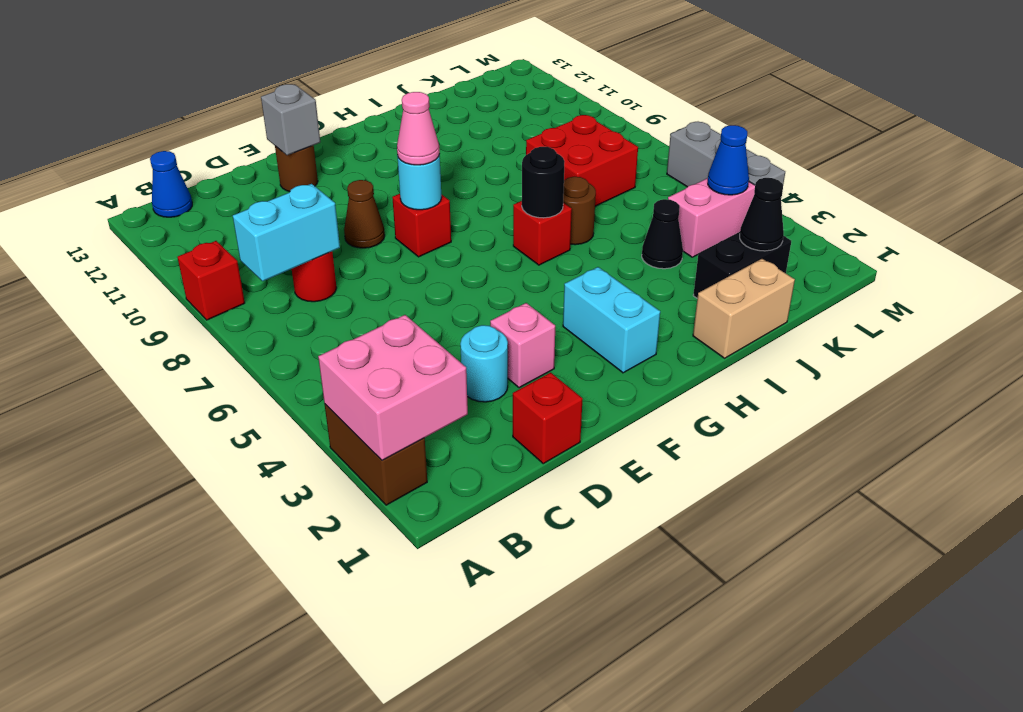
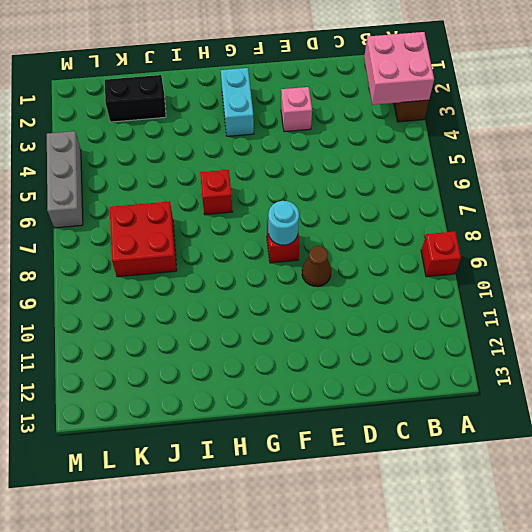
none -> blue 1x1 cone [150,151,192,217]
none -> red 1x1 round brick [292,251,337,302]
none -> red 1x1 brick [513,373,583,464]

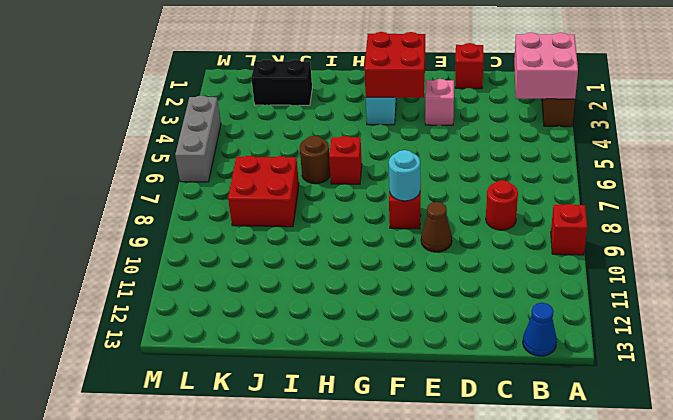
red 2x2 brick [364,32,425,98] -> none
none -> cyan 1x1 round brick [460,325,508,402]
none -> brown 1x1 round brick [275,145,318,192]
none -> tan 1x2 brick [693,259,795,358]

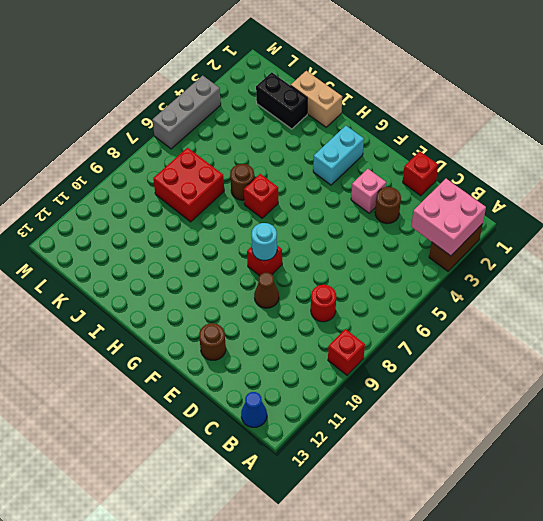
brown 1x1 round brick [375,187,401,224] -> cyan 1x1 round brick [460,325,508,402]
none -> black 1x1 cone [642,199,683,269]
none -> pink 1x2 brick [668,178,755,257]
none -> cyan 1x2 brick [233,184,340,281]

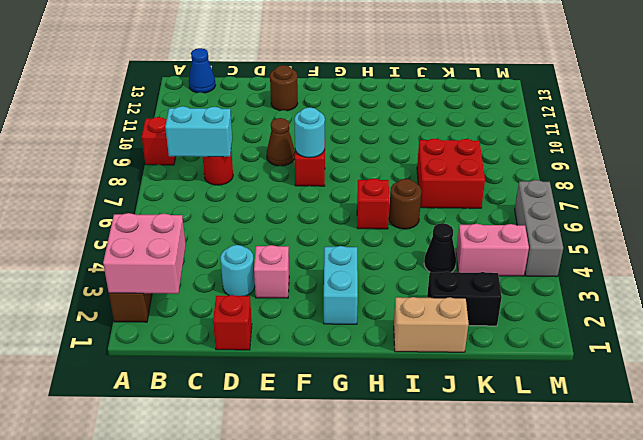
none -> grey 1x1 brick [261,84,320,155]
none -> black 1x1 round brick [522,147,565,218]
none -> black 1x1 cone [740,178,784,251]

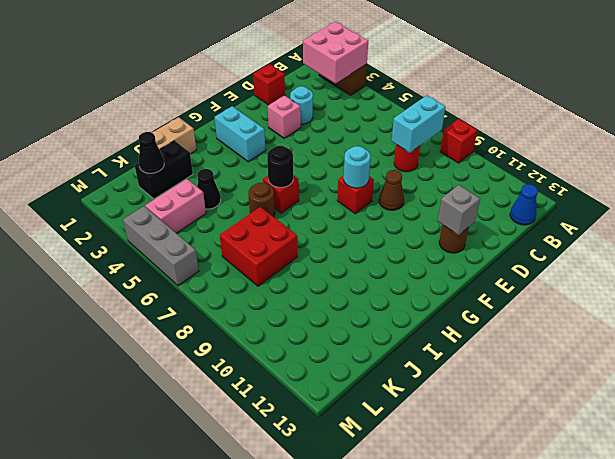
none -> blue 1x1 cone [708,125,749,195]
none -> pink 1x1 cone [397,92,440,165]

